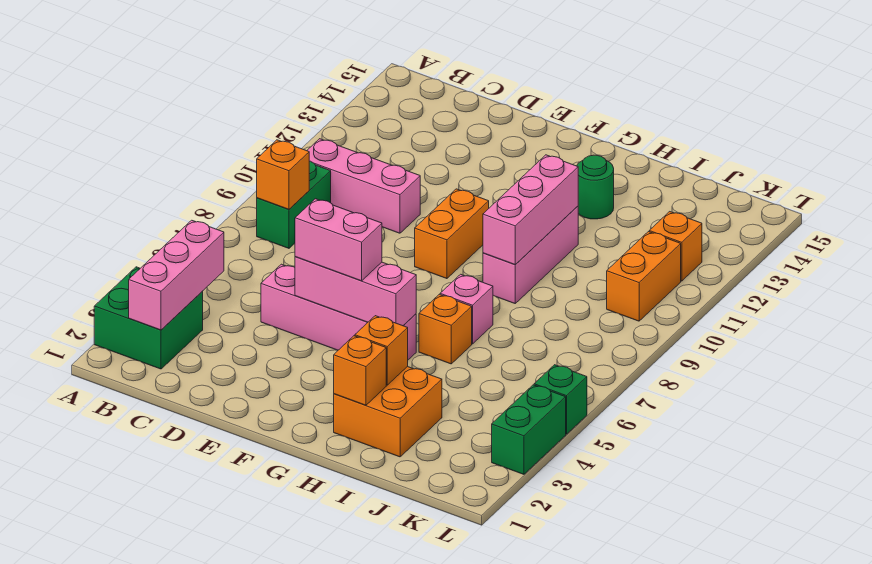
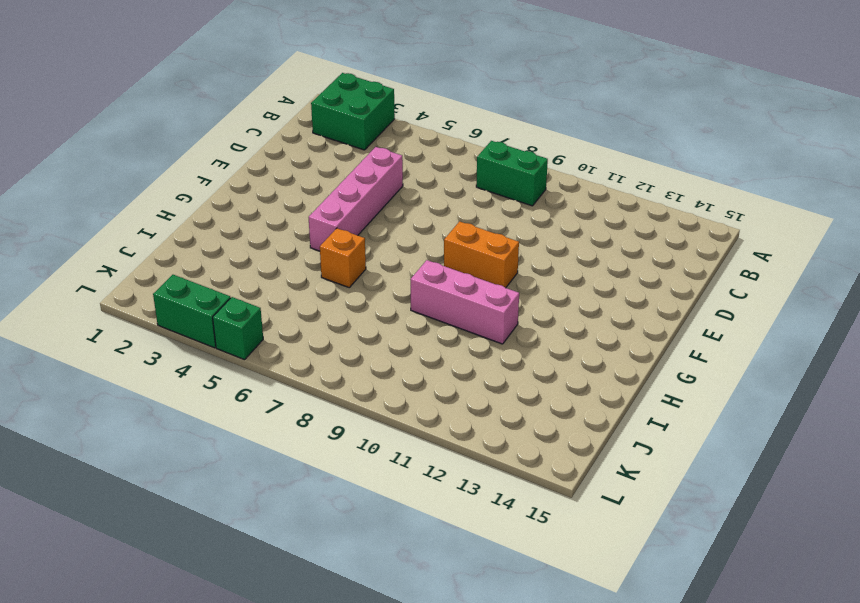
none -> pink 1x3 brick [307,139,420,233]
none -> orange 2x2 brick [334,367,442,457]
none -> pink 1x1 brick [440,274,493,344]

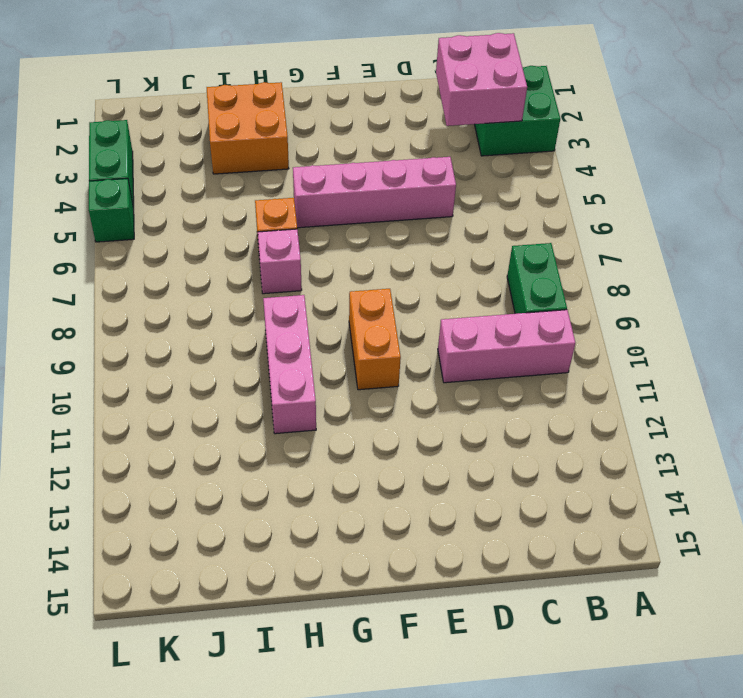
pink 2x2 brick [436,33,527,126] -> pink 1x3 brick [129,220,224,330]
none -> green 1x1 round brick [577,155,614,219]
none -> orange 1x2 brick [607,232,681,321]
none -> orange 1x1 brick [649,212,702,281]

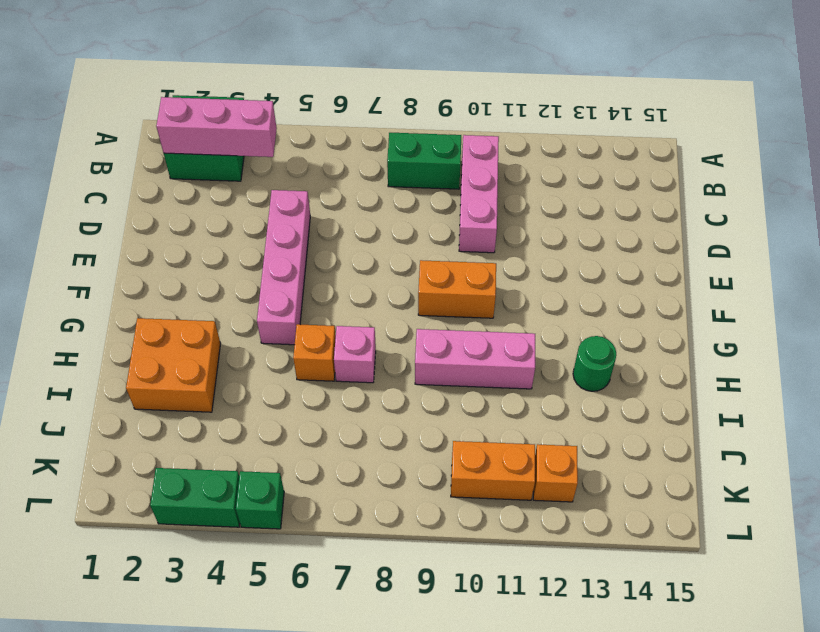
none -> orange 1x1 brick [257,140,309,209]
none -> pink 1x3 brick [295,257,416,326]
none -> orange 1x1 brick [334,336,386,405]

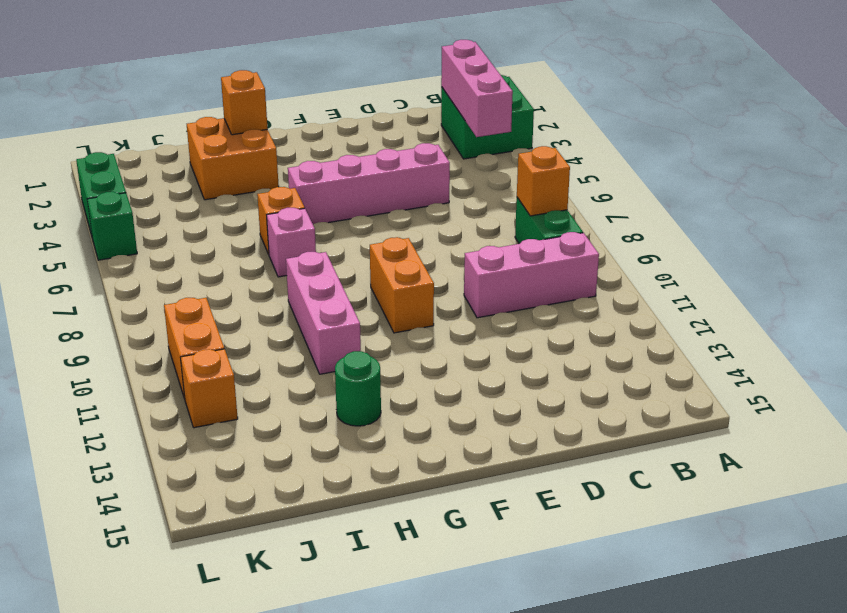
none -> pink 1x3 brick [295,257,416,326]
none -> orange 1x1 brick [355,316,408,385]
none -> pink 1x3 brick [483,155,578,265]

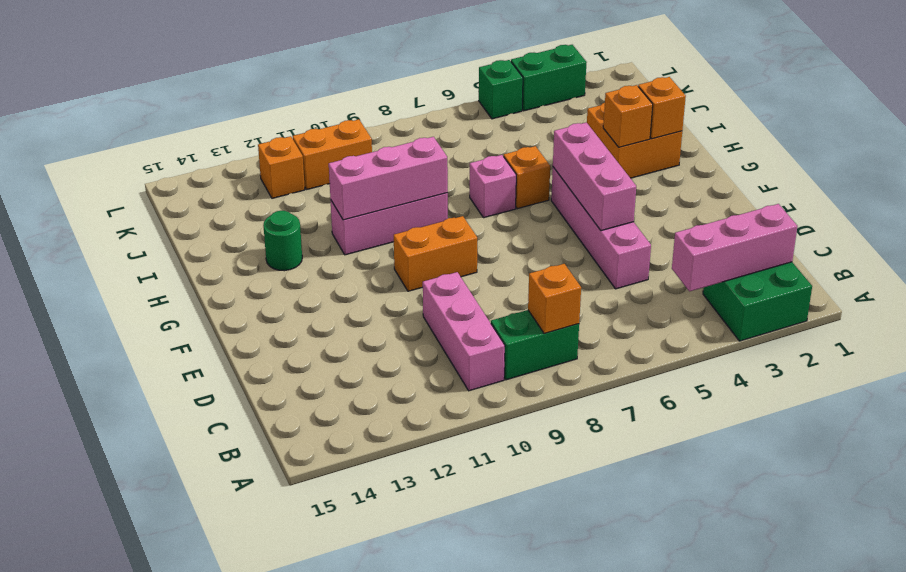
none -> pink 1x2 brick [295,199,382,281]

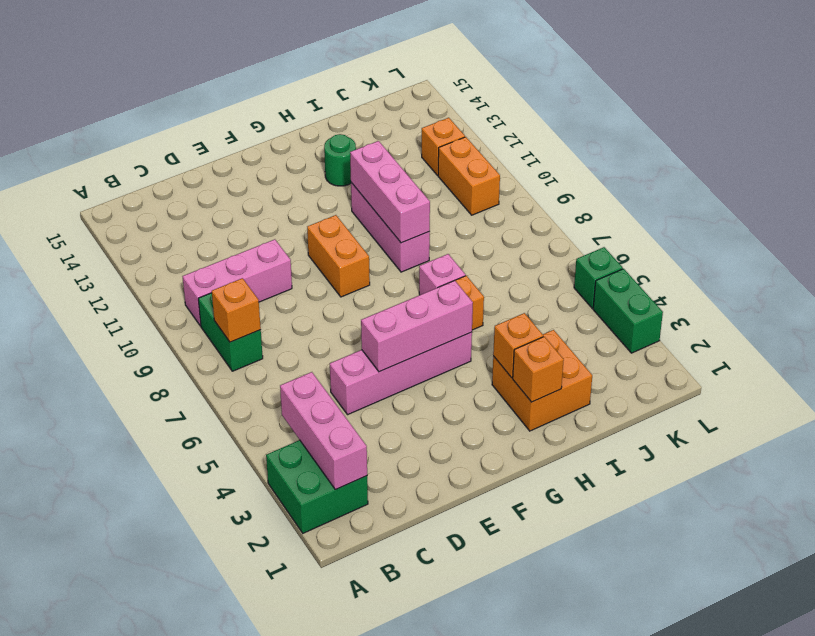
none -> pink 1x2 brick [295,199,382,281]

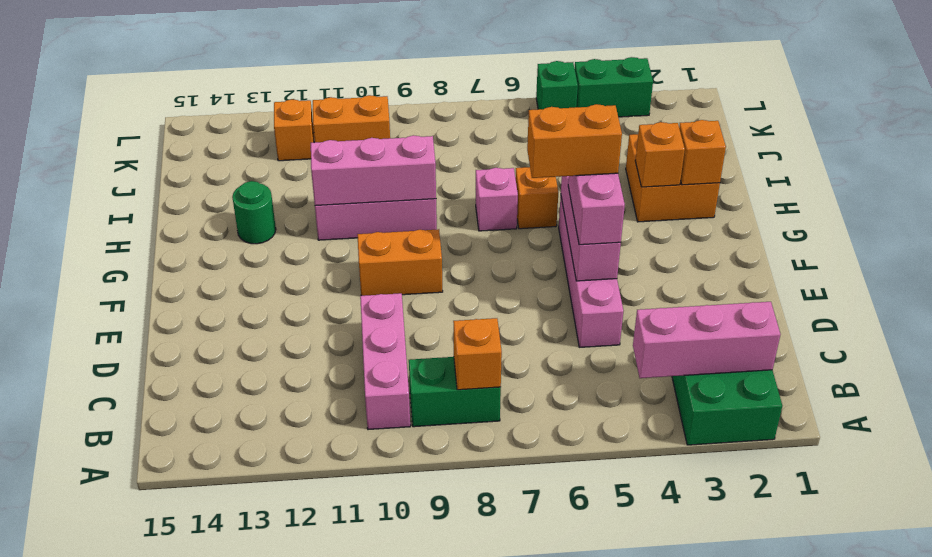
orange 1x2 brick [527,104,622,178] -> none

